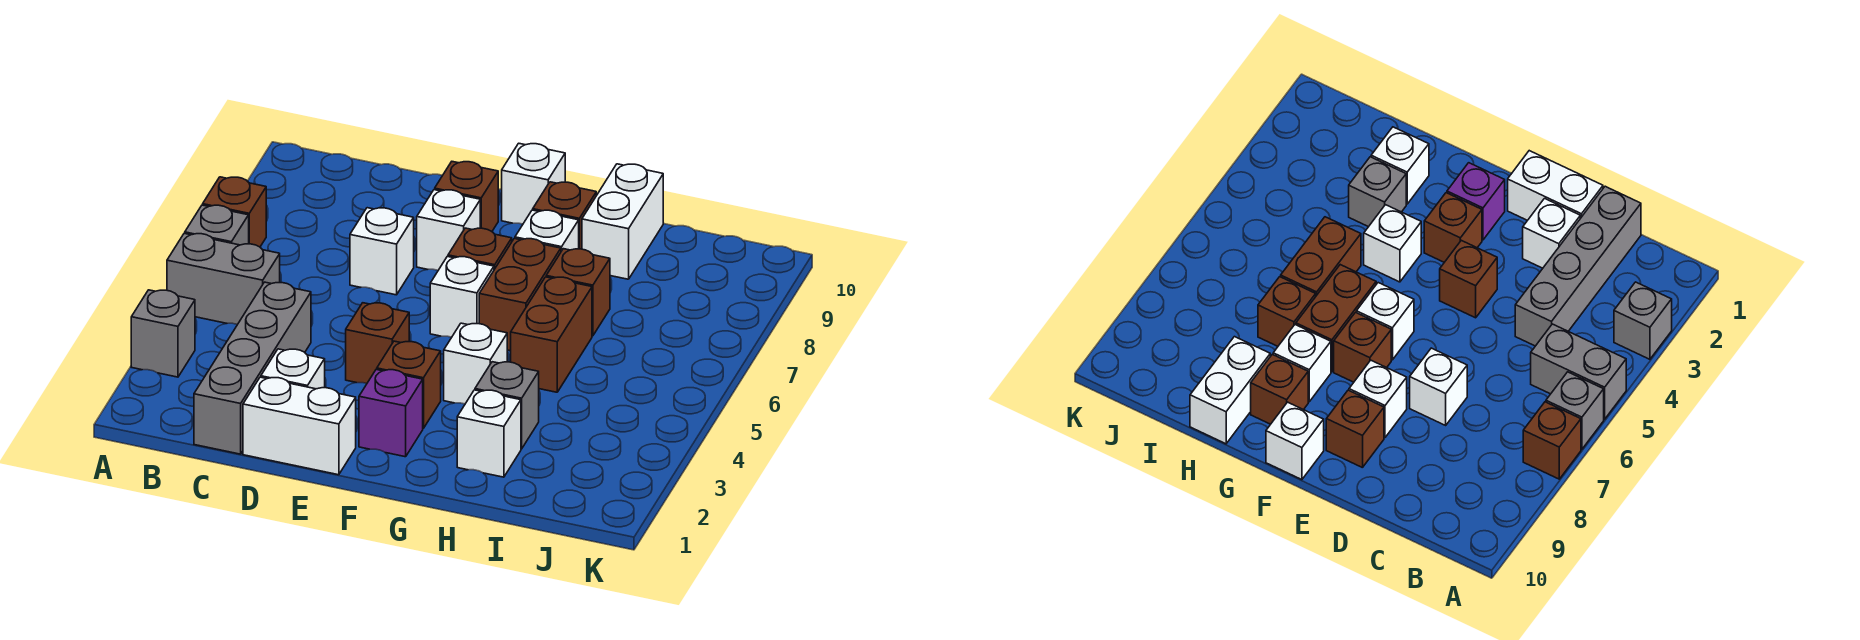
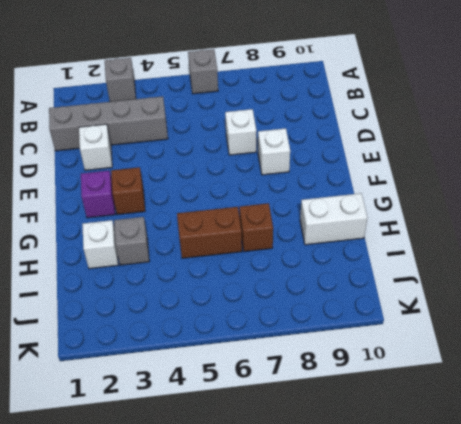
none -> grey 1x2 brick [167,233,280,324]
none -> brown 1x1 brick [203,177,266,247]
none -> white 1x2 brick [243,377,356,475]

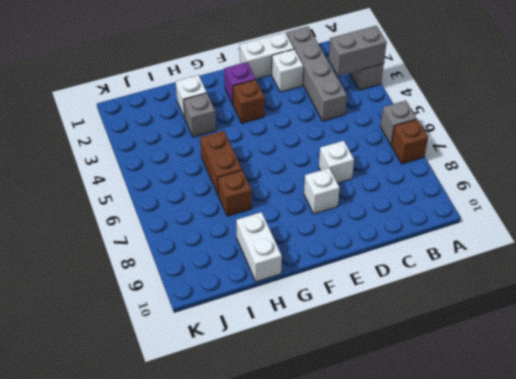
grey 1x2 brick [329,26,387,76] -> grey 1x2 brick moved to [167,233,280,324]
none -> brown 1x1 brick [346,303,409,383]
none -> brown 1x1 brick [435,162,498,231]
none -> white 1x1 brick [430,256,494,337]

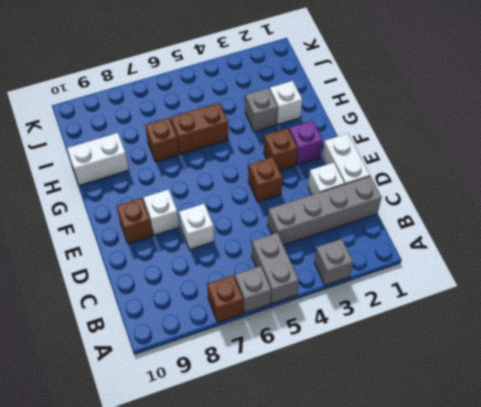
none -> white 1x1 brick [430,256,494,337]
none -> brown 1x1 brick [448,228,512,269]
none -> white 1x1 brick [502,143,565,224]

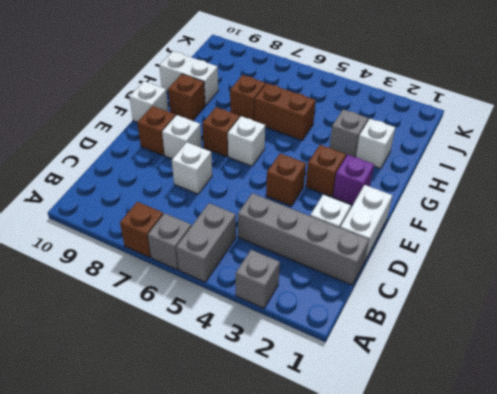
none -> white 1x1 brick [444,323,507,404]
none -> brown 1x2 brick [479,238,561,351]
none -> white 1x1 brick [515,210,579,251]

